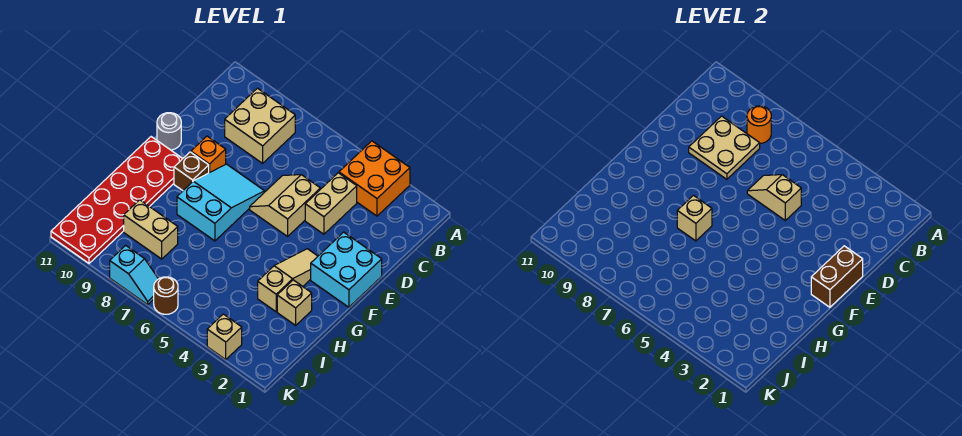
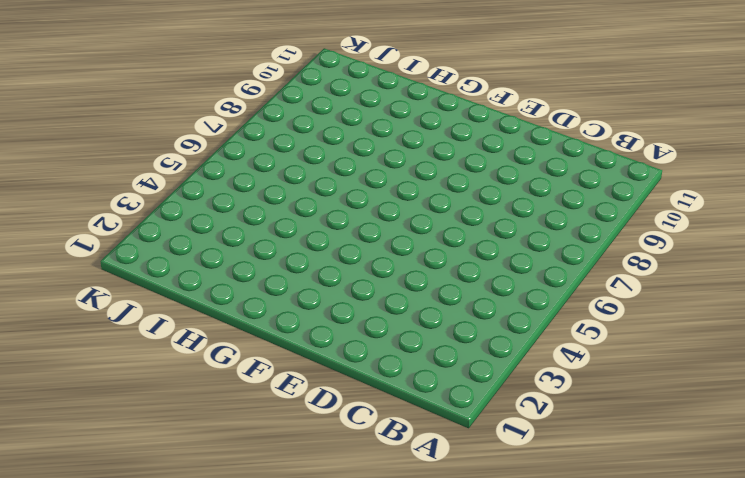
none -> orange 2x2 brick [339,141,410,216]
none -> tan 2x2 brick [225,88,295,163]
none -> tan 1x2 brick [305,173,357,234]

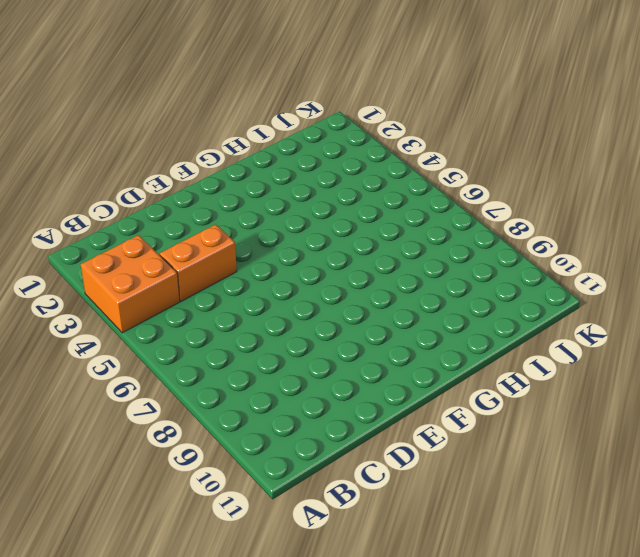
orange 1x2 brick [160,224,237,301] -> tan 1x2 brick [305,173,357,234]
none -> tan 2x2 brick [225,88,295,163]
none -> tan 2x2 slope [250,175,320,236]
none -> cyan 2x2 brick [311,232,382,307]

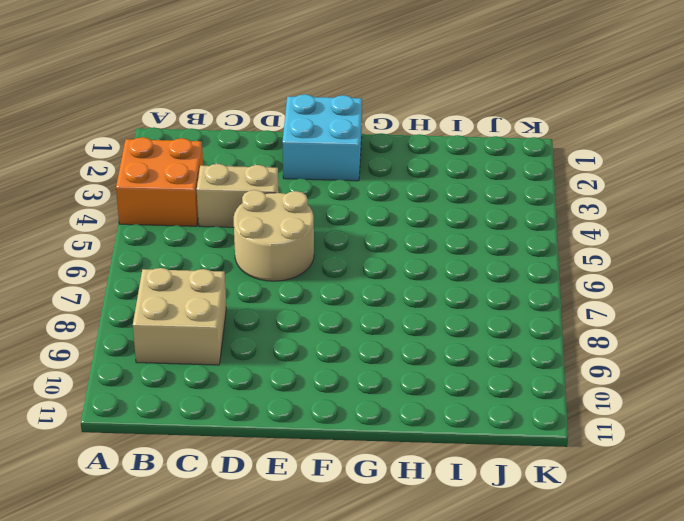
tan 2x2 round brick [234,190,314,281] -> tan 2x2 slope [250,175,320,236]
none -> cyan 2x3 slope [177,164,265,241]
none -> orange 1x1 brick [191,136,226,173]
none -> grey 1x1 round brick [157,113,181,150]

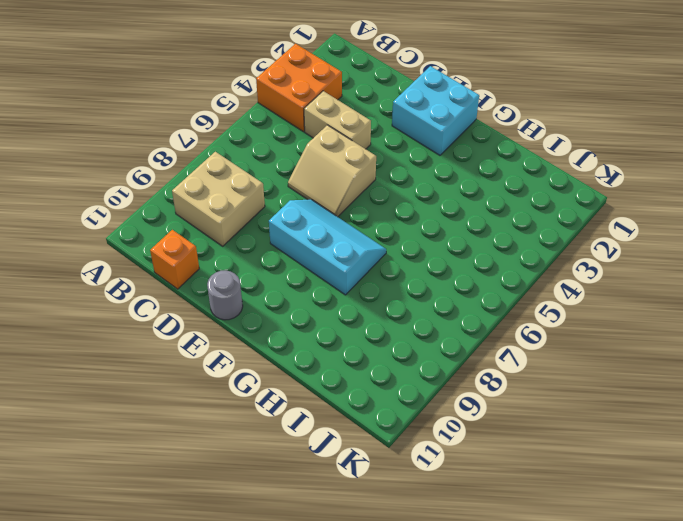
orange 1x1 brick [150,230,199,289] -> orange 1x1 brick moved to [191,136,226,173]
cyan 2x3 slope [269,200,386,295] -> cyan 2x3 slope turned to [177,164,265,241]
none -> tan 1x3 slope [258,249,318,312]
none -> brown 1x1 brick [174,152,209,191]
none -> red 2x6 plate [51,137,183,263]

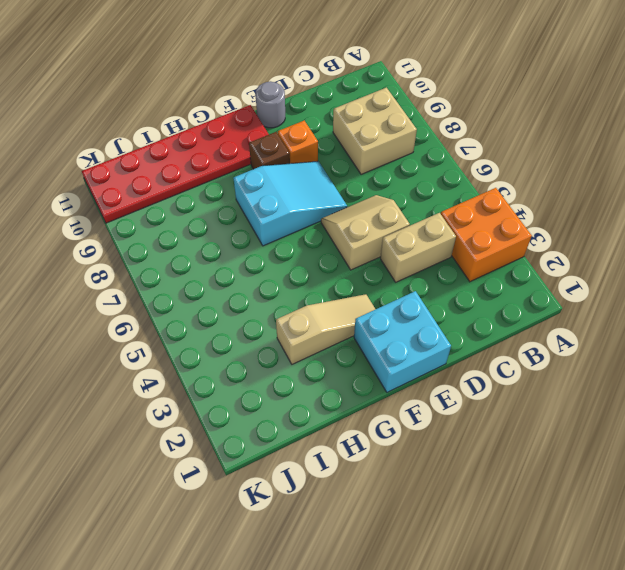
none -> tan 1x1 brick [277,280,312,325]
none -> tan 1x2 brick [124,200,178,259]
none -> tan 1x1 brick [207,314,242,359]

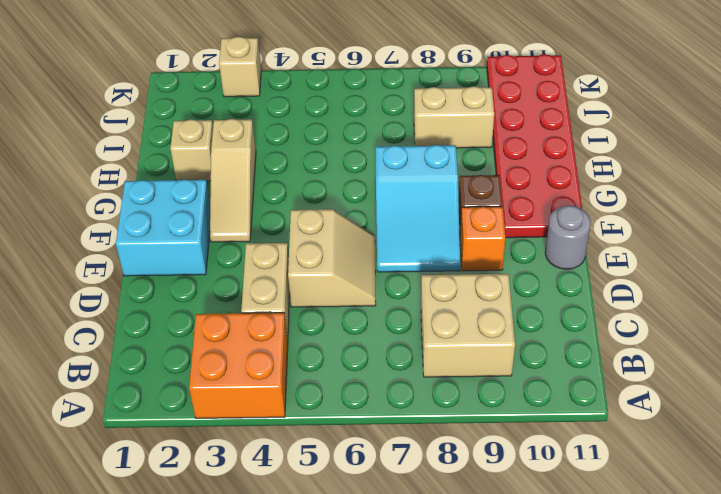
none -> brown 1x1 round brick [154,277,178,314]
none -> cyan 1x2 slope [110,245,158,305]
none -> orange 1x1 round brick [747,106,771,143]

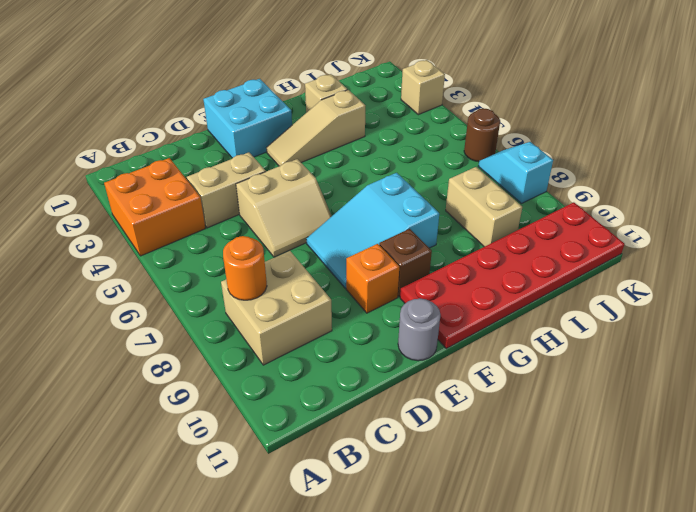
none -> tan 2x2 plate [689,116,760,179]
none -> tan 1x2 slope [747,175,801,220]
none -> brown 1x2 brick [811,246,863,307]

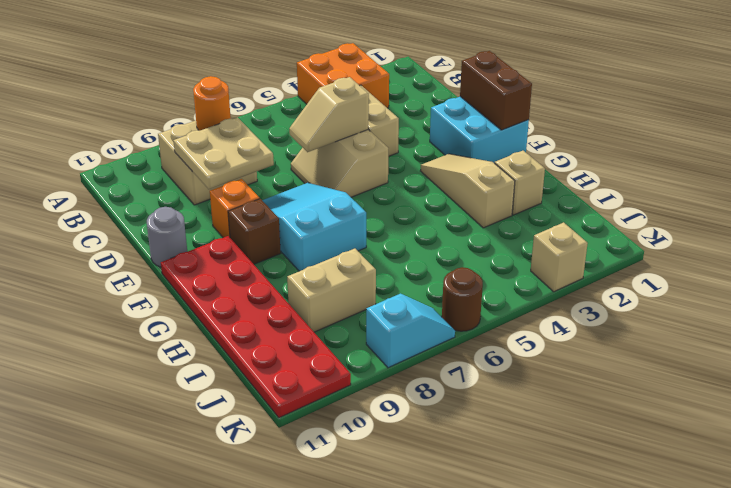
none -> tan 1x1 brick [677,195,712,241]

